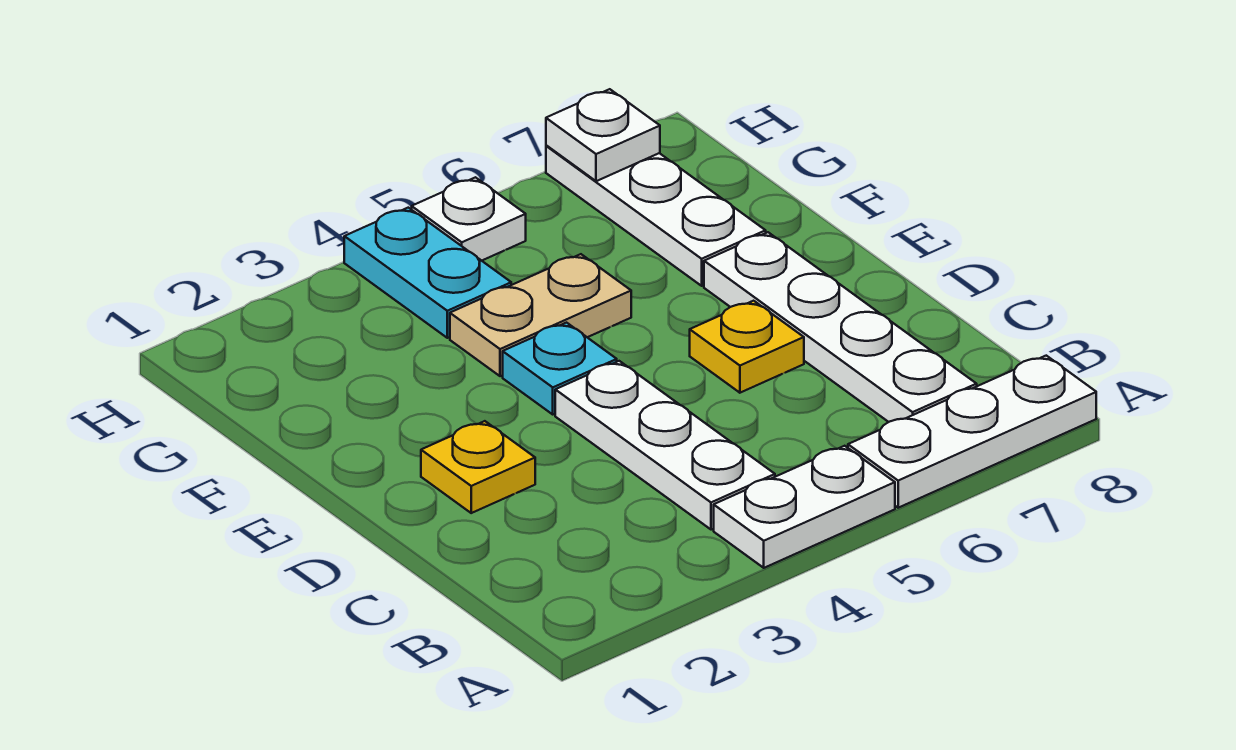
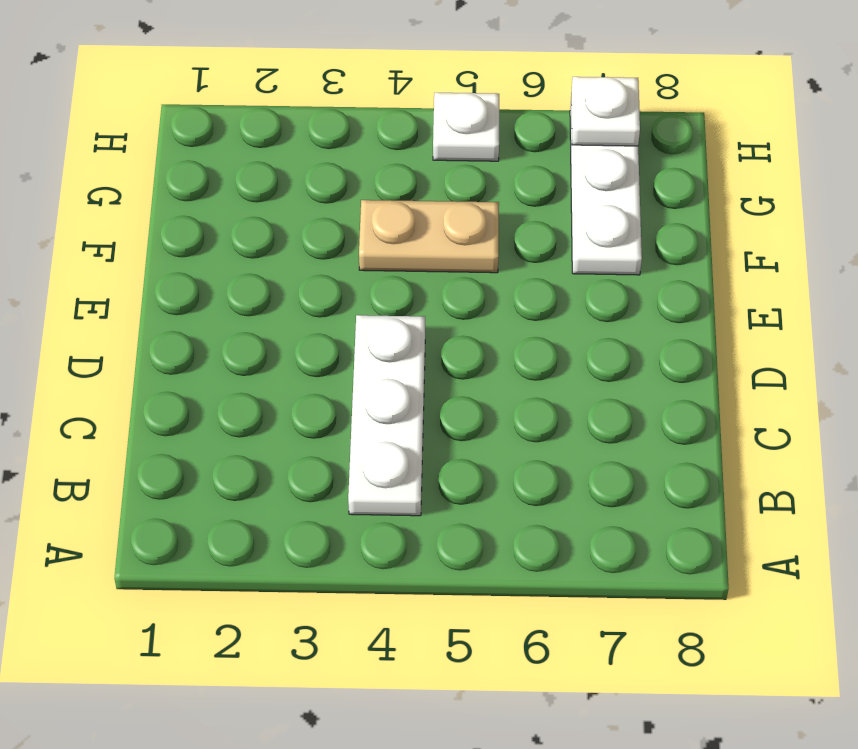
none -> white 1x2 plate [714,446,895,568]
none -> white 1x3 plate [848,356,1096,508]
none -> white 1x4 plate [704,232,977,422]

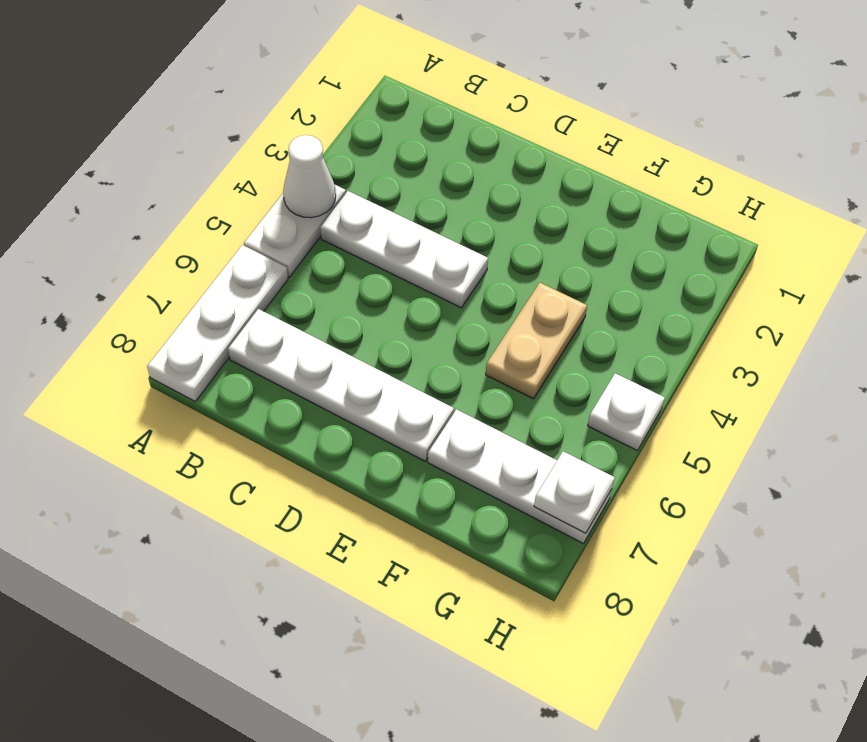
white 1x1 cone [283,135,336,218] -> none
none -> yellow 1x1 plate [421,421,535,513]
none -> yellow 1x1 plate [690,301,804,393]
none -> cyan 1x1 plate [503,323,617,414]

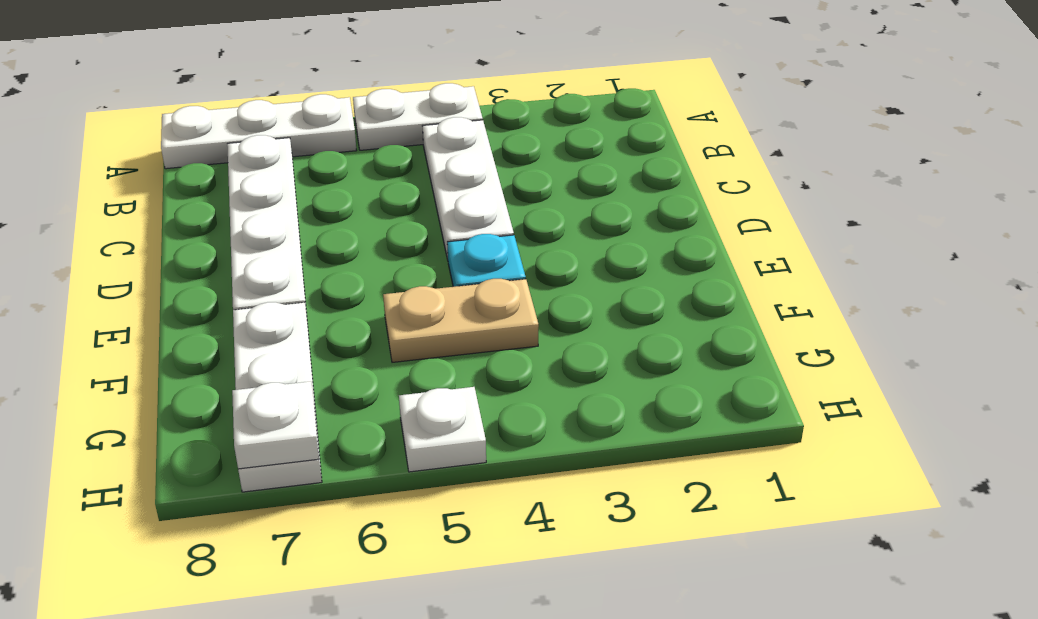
none -> yellow 1x1 plate [421,421,535,513]
none -> yellow 1x1 plate [690,301,804,393]
none -> cyan 1x2 plate [344,208,511,338]

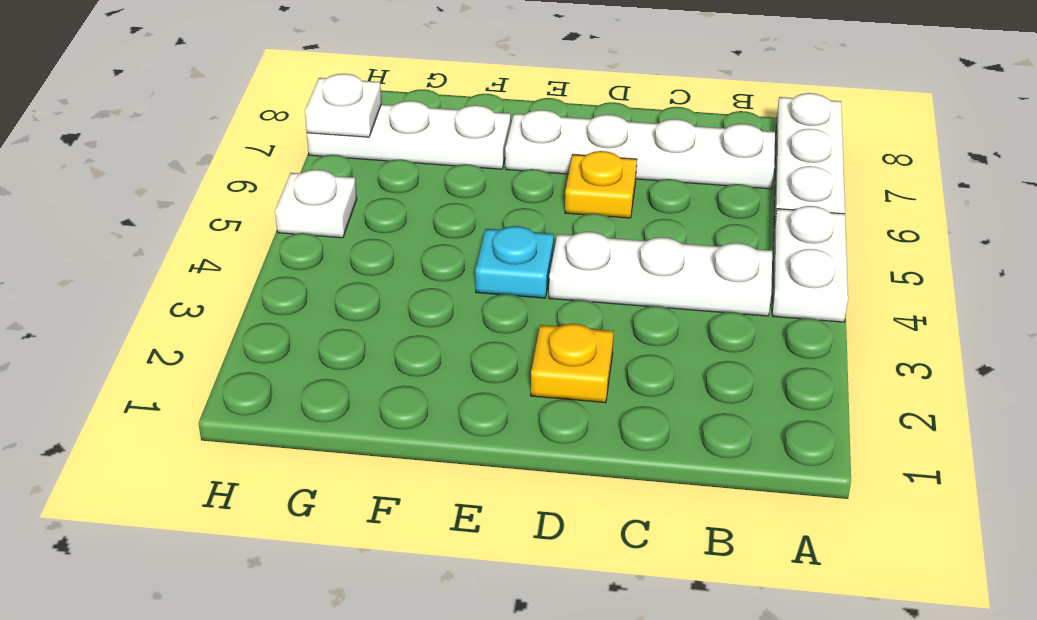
none -> tan 1x2 plate [450,254,631,376]
none -> cyan 1x2 plate [344,208,511,338]

